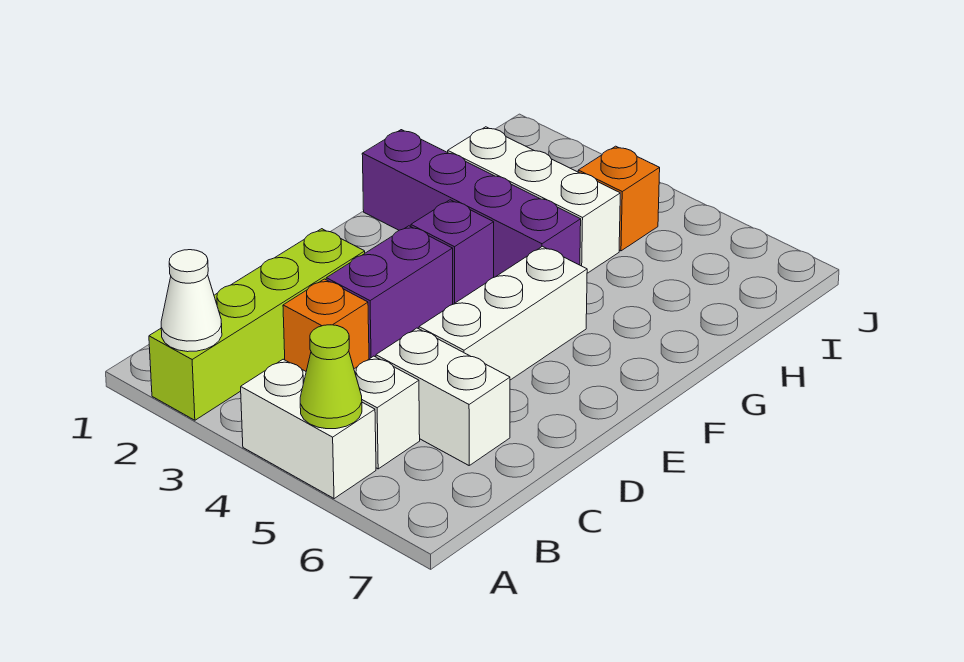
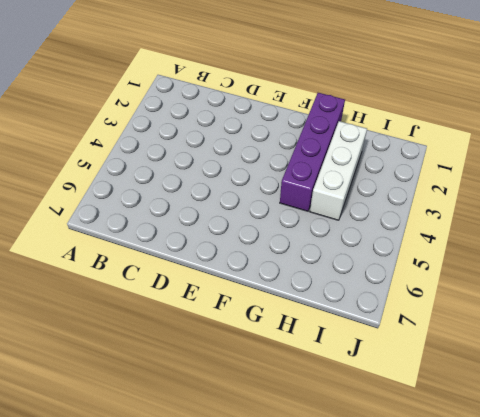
none -> lime 1x4 brick [149,229,365,420]
none -> white 1x2 brick [241,359,376,499]
none -> white 1x1 brick [354,356,420,469]

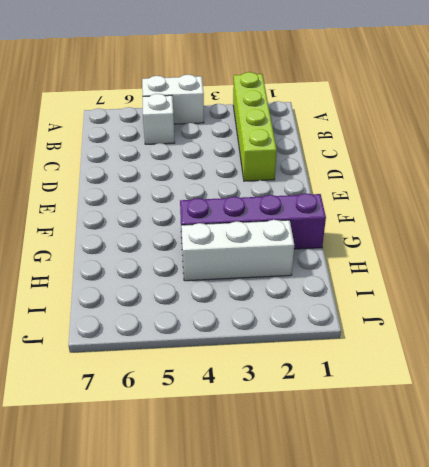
none -> orange 1x1 brick [283,279,369,371]
none -> white 1x2 brick [376,328,510,465]
none -> purple 1x2 brick [326,226,453,359]

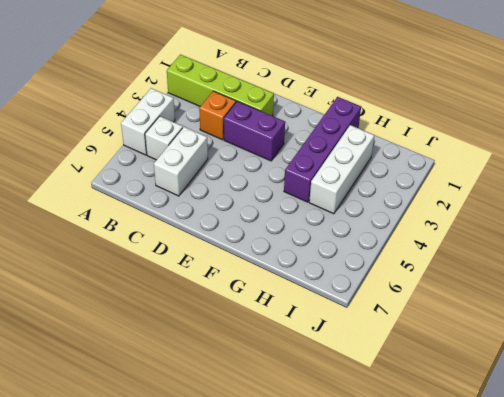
none -> white 1x3 brick [419,246,587,380]
none -> purple 1x1 brick [411,200,494,304]
none -> orange 1x1 brick [578,146,660,251]

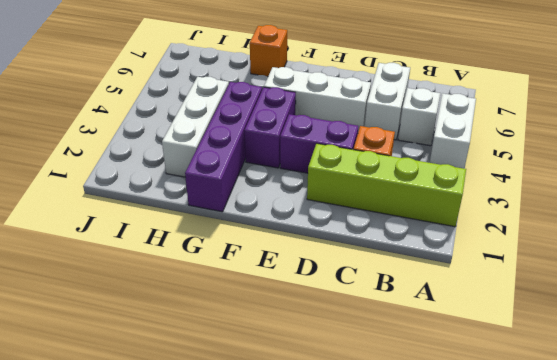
purple 1x2 brick [244,87,296,168] -> purple 1x1 brick [411,200,494,304]
orange 1x1 brick [250,25,287,76] -> orange 1x1 brick moved to [578,146,660,251]
none -> white 1x1 cone [161,250,222,352]
none -> lime 1x1 cone [300,325,362,429]

